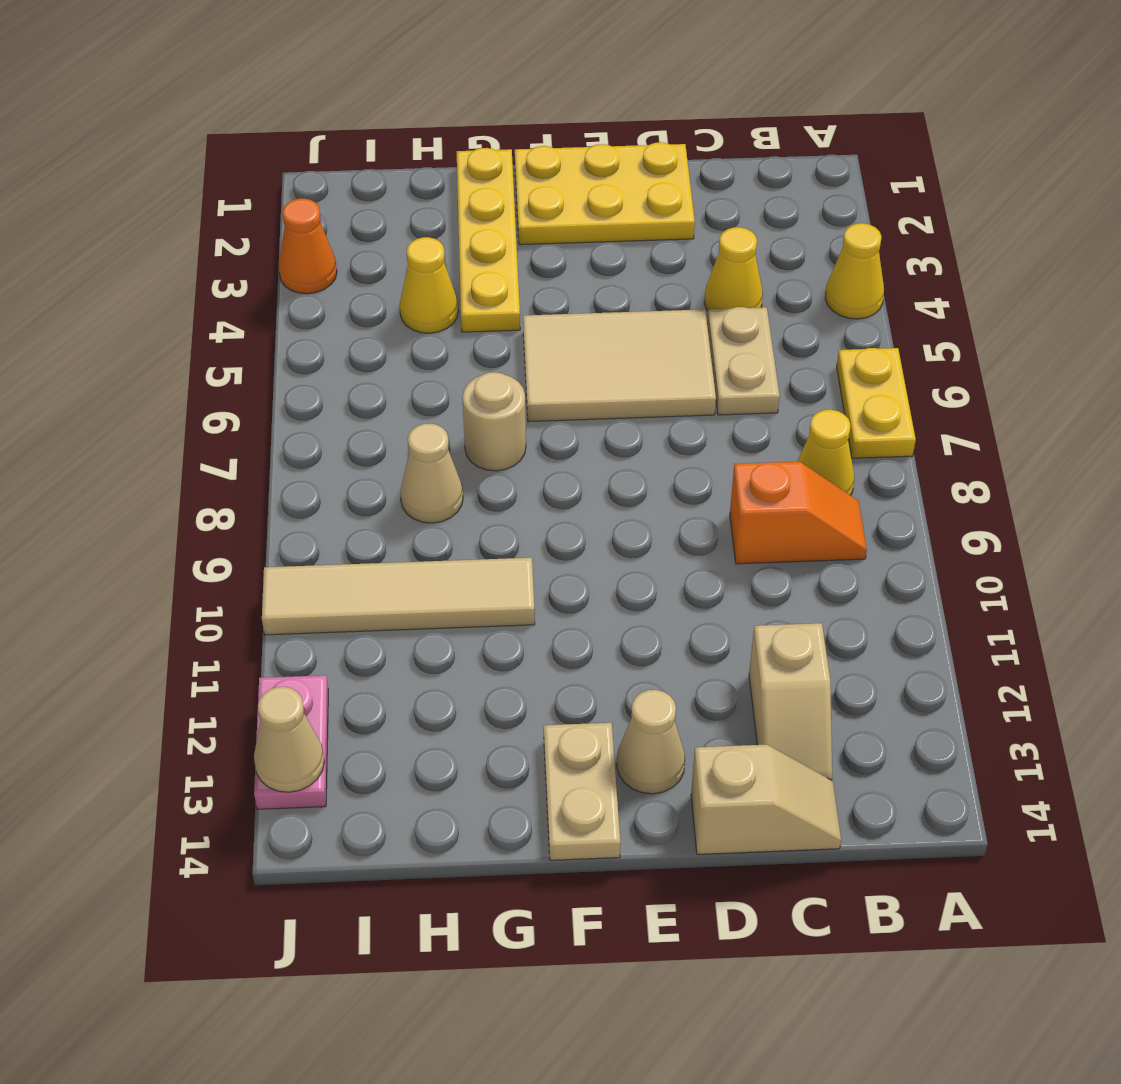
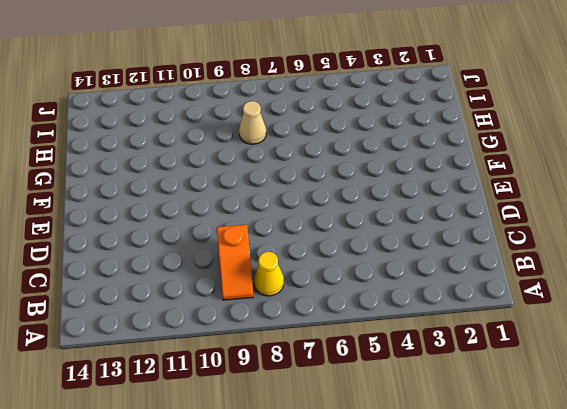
none -> yellow 1x1 cone [825,223,884,319]
none -> yellow 1x2 plate [837,348,916,458]
none -> yellow 1x1 cone [704,227,763,311]

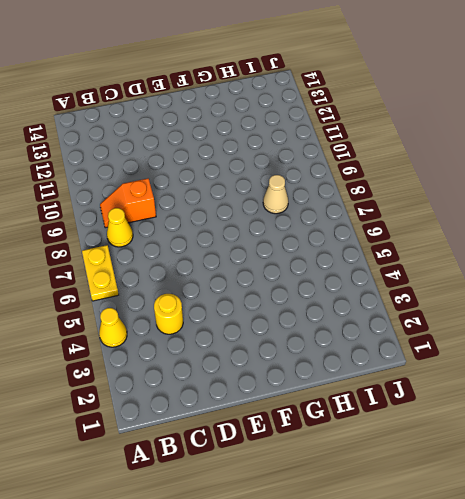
yellow 1x1 round brick [154,294,183,334] -> yellow 1x1 cone [704,227,763,311]
none -> tan 1x2 plate [707,307,780,415]
none -> tan 1x2 slope [749,623,832,780]
none -> tan 1x2 slope [691,745,841,854]

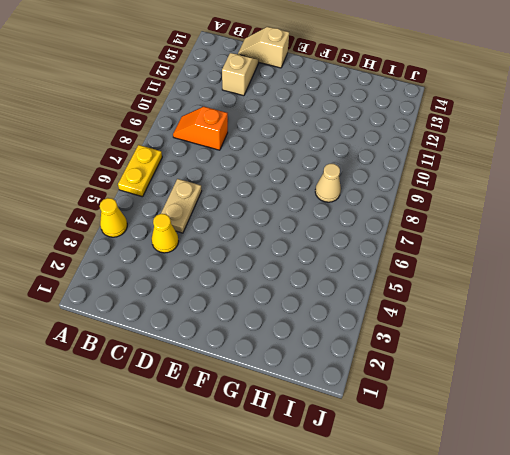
none -> yellow 1x1 cone [797,410,854,495]
none -> yellow 2x3 plate [515,142,695,245]
none -> tan 2x3 tile [523,309,716,422]

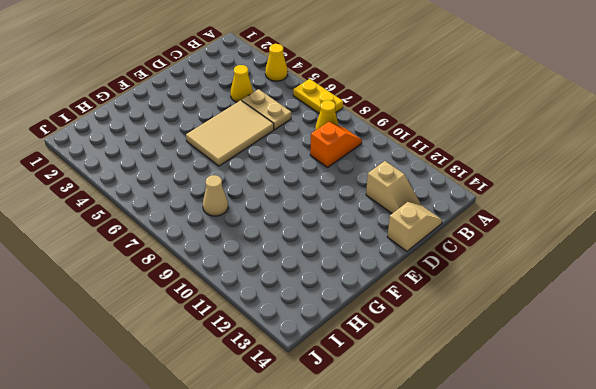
none -> yellow 2x3 plate [515,142,695,245]
none -> tan 1x1 cone [617,690,685,794]
none -> tan 1x2 plate [544,723,620,860]

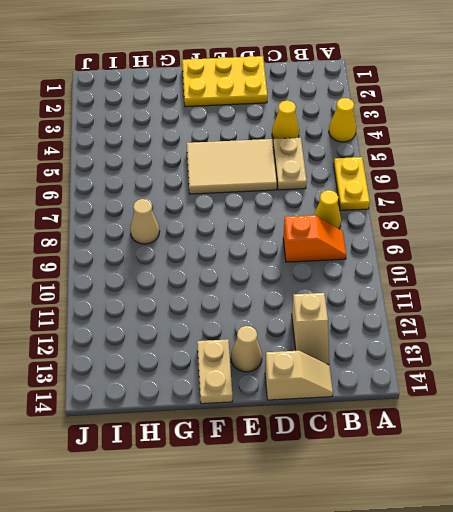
none -> yellow 1x4 plate [457,148,520,332]
none -> tan 1x1 round brick [462,372,526,471]
none -> tan 1x4 tile [262,558,535,635]

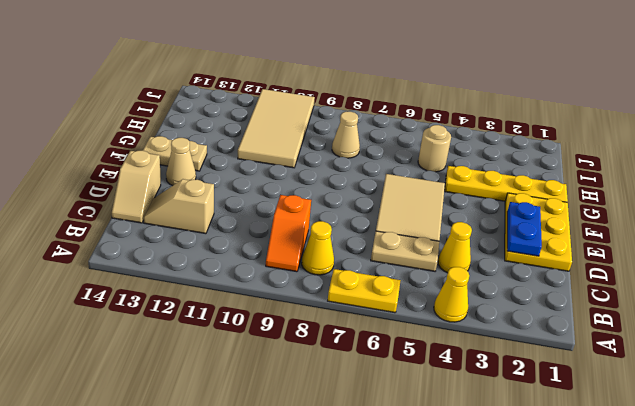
blue 1x2 plate [507,202,542,256] -> none
tan 2x4 tile [238,89,315,168] -> tan 1x4 tile [262,558,535,635]
tan 1x1 round brick [418,125,451,172] -> tan 1x1 round brick moved to [462,372,526,471]
none -> yellow 1x1 cone [400,237,458,333]
none -> orange 1x1 cone [279,199,337,294]
none -> pink 1x2 plate [254,675,328,809]

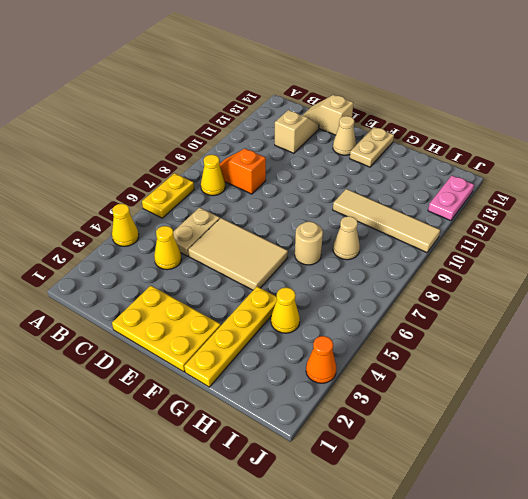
none -> tan 1x1 cone [254,687,324,792]

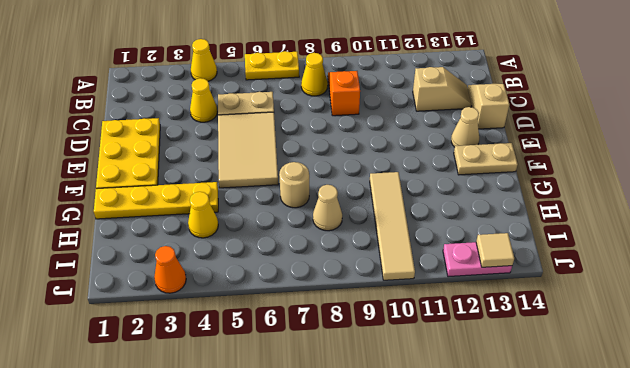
tan 1x1 tile [476,233,514,267] -> tan 1x1 cone [254,687,324,792]

